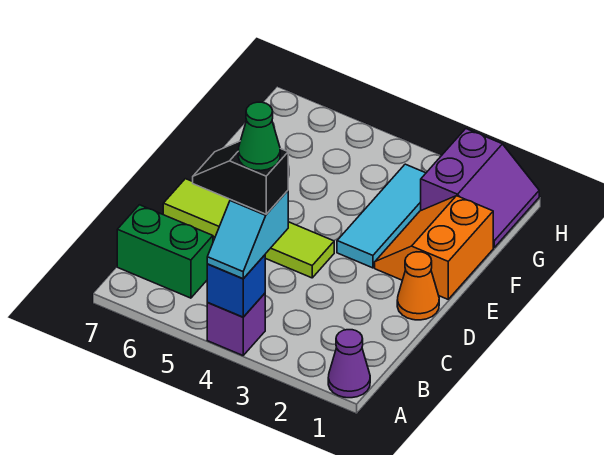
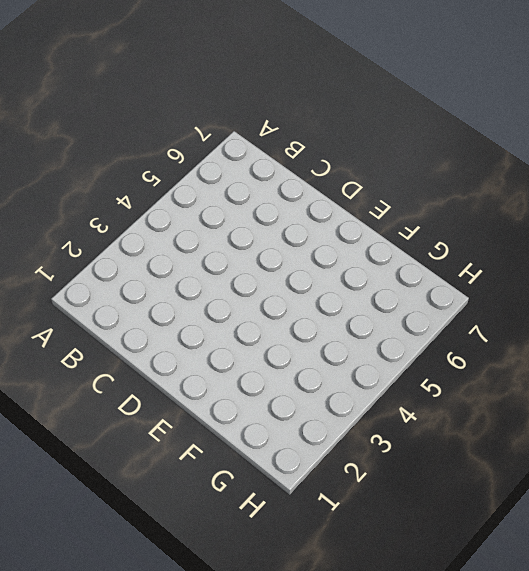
none -> purple 1x1 cone [328,330,370,398]
none -> purple 1x1 brick [207,293,265,355]
none -> green 1x2 brick [117,205,213,298]

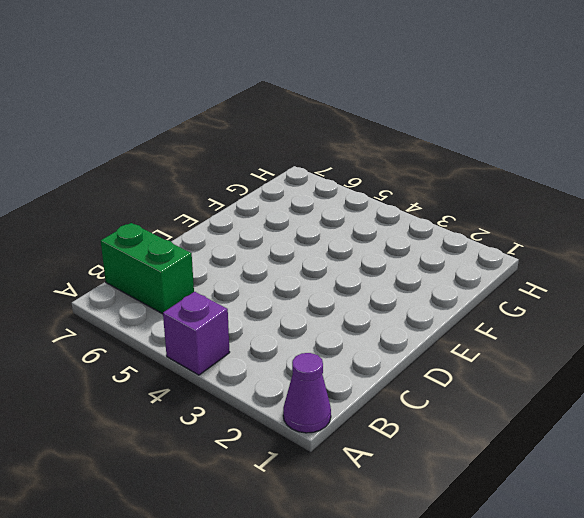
none -> orange 1x1 cone [397,252,439,320]
none -> lime 1x4 tile [163,179,334,278]
none -> orange 2x2 slope [375,196,493,299]

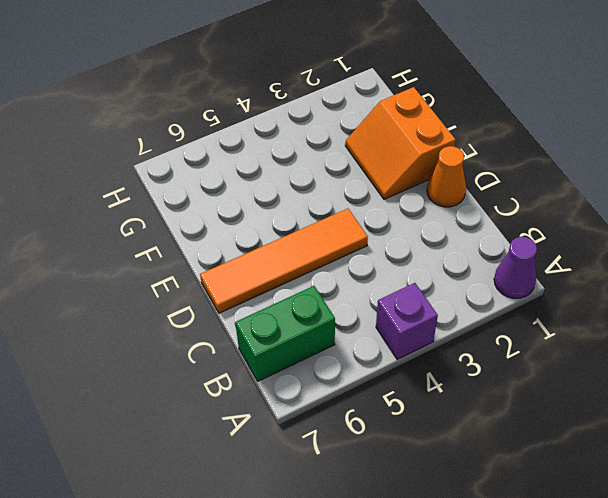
orange 1x4 tile [200,209,368,313] -> lime 1x4 tile [163,179,334,278]
none -> cyan 1x3 tile [337,164,426,268]
none -> purple 2x2 slope [421,129,539,248]
none -> blue 1x1 brick [207,255,265,317]

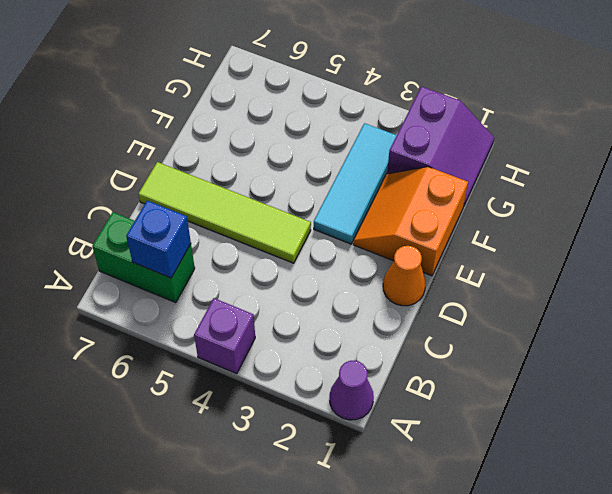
blue 1x1 brick [126,201,191,278] -> blue 1x1 brick moved to [207,255,265,317]
none -> cyan 1x2 slope [207,191,288,279]
none -> black 1x2 slope [193,141,288,214]
none -> green 1x1 cone [238,102,280,171]

